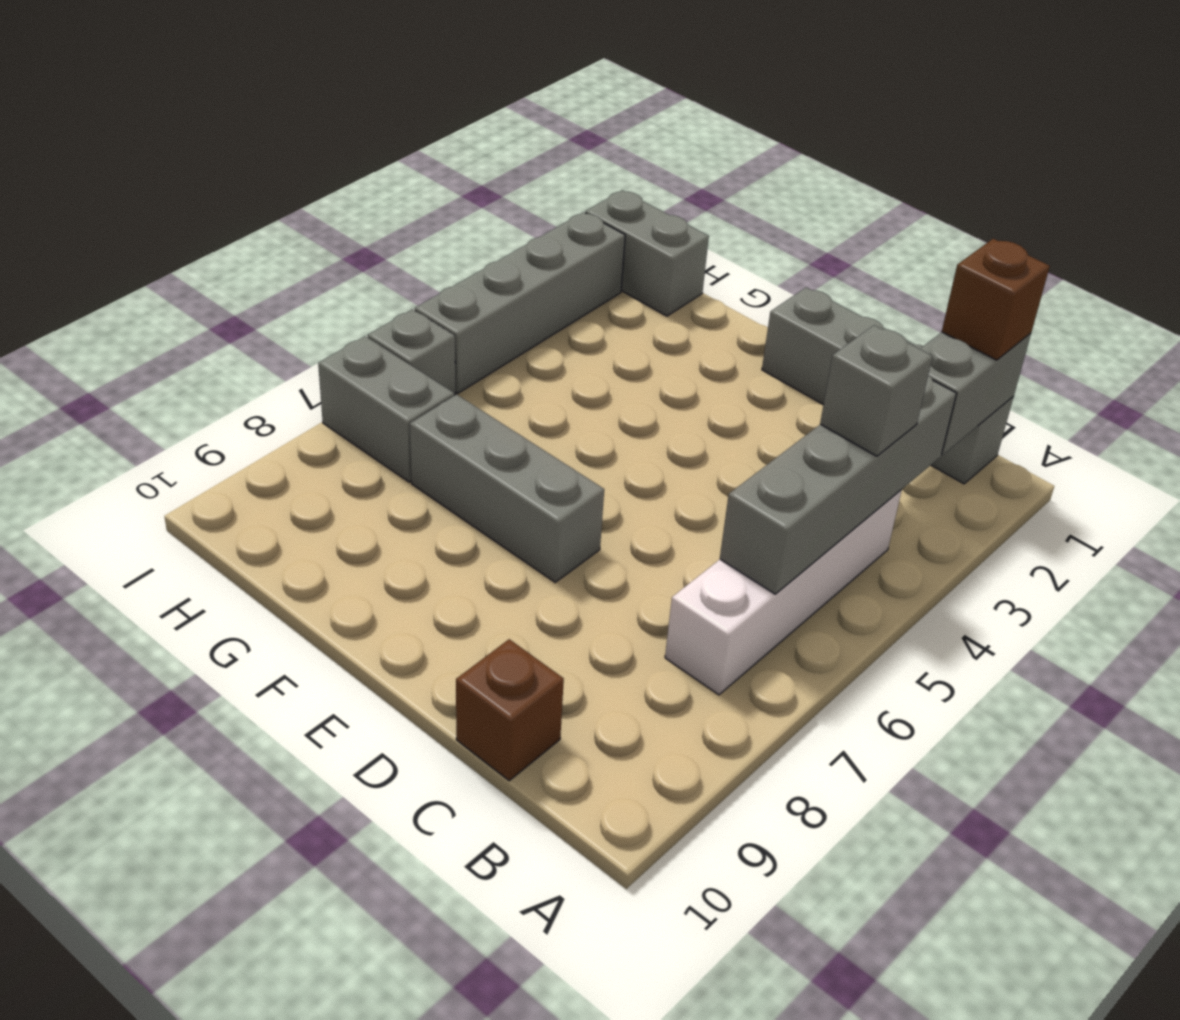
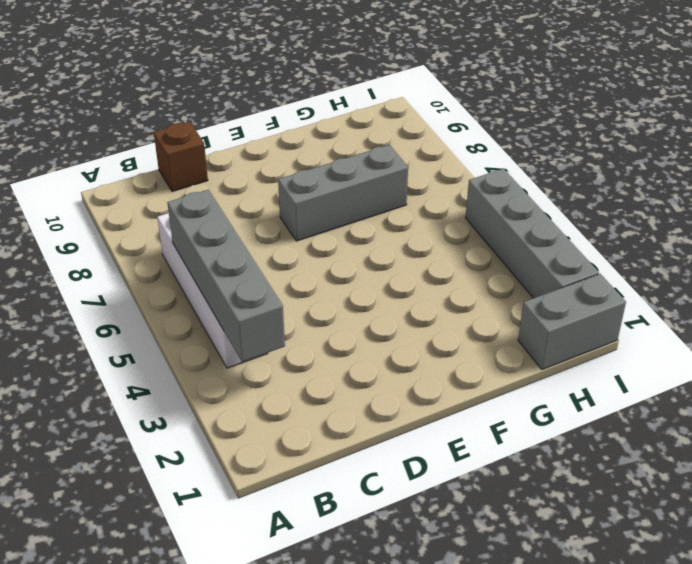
none -> grey 1x4 brick [762,287,1013,484]
none -> grey 1x2 brick [318,336,454,482]
none -> grey 1x1 brick [367,309,455,396]

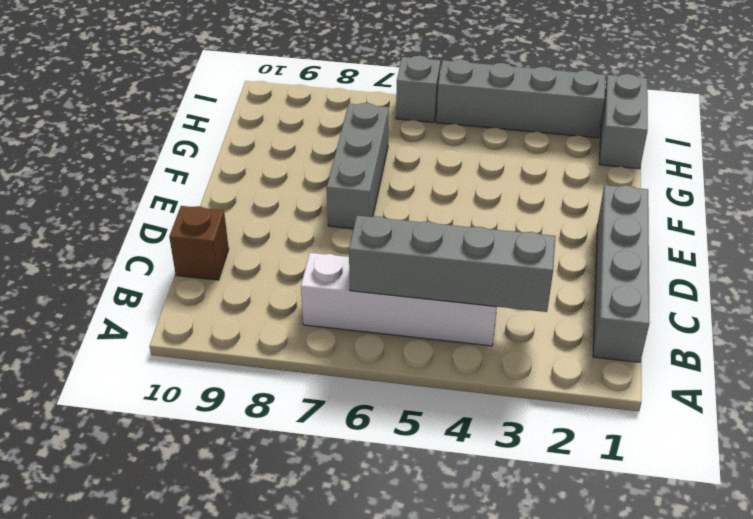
none -> grey 1x2 brick [318,336,454,482]
none -> grey 1x2 brick [920,332,1031,455]
none -> brown 1x1 brick [942,239,1050,360]

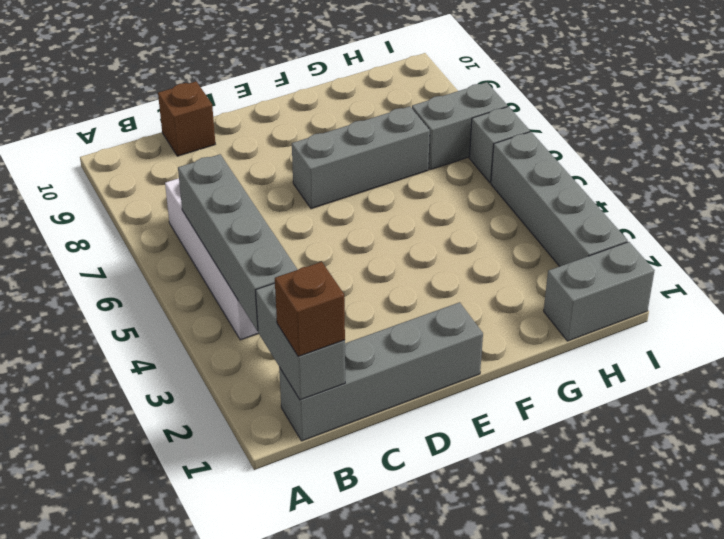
none -> grey 1x1 brick [820,325,933,456]

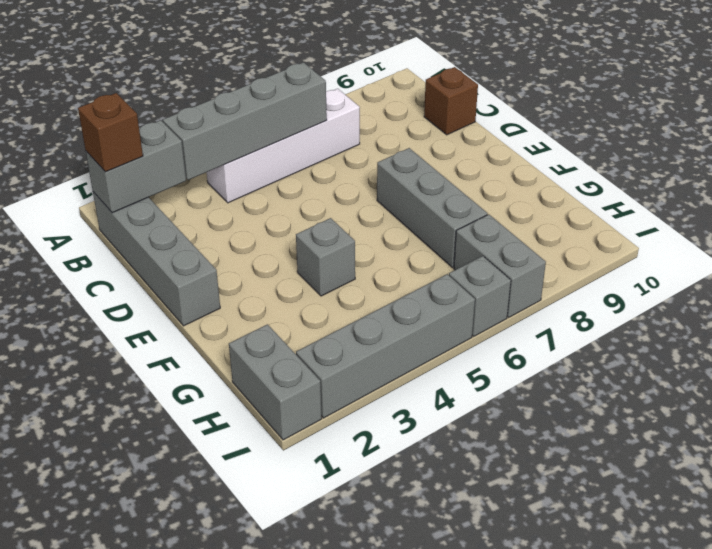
grey 1x1 brick [296,218,355,296] -> grey 1x1 brick moved to [820,325,933,456]

